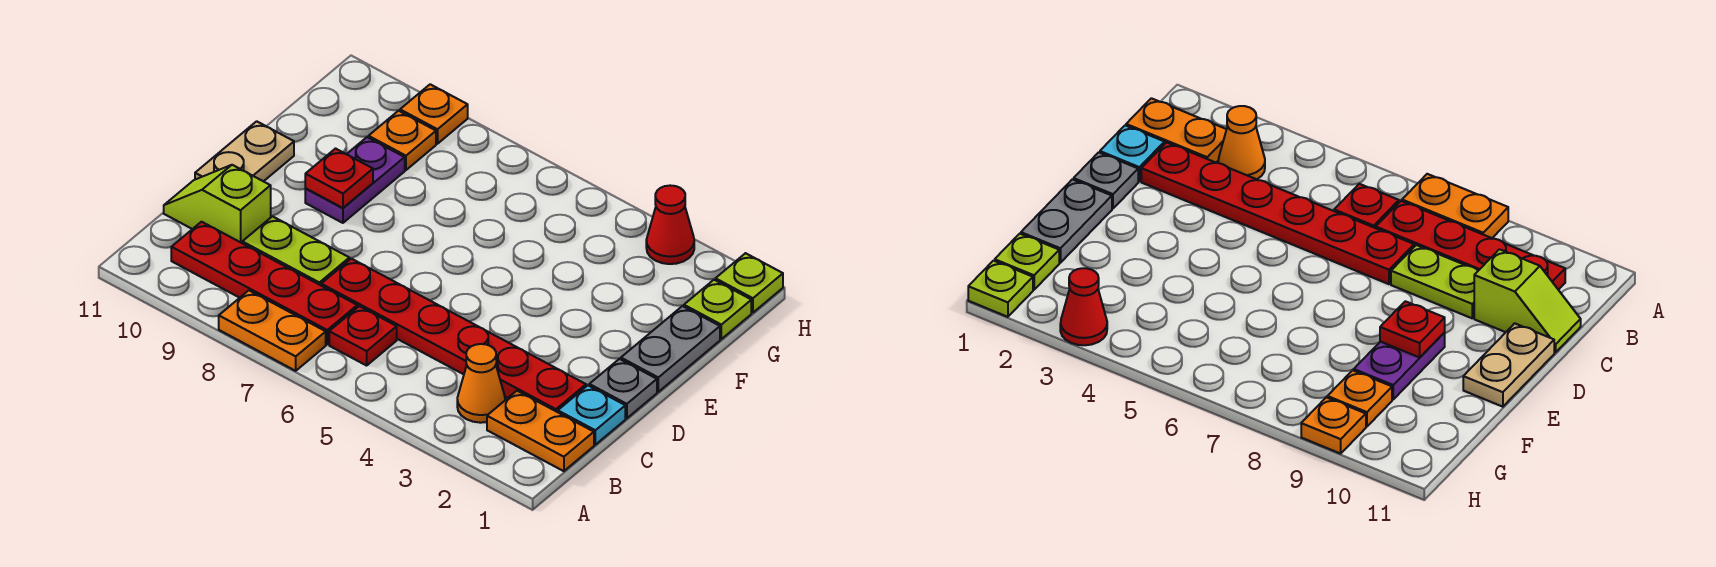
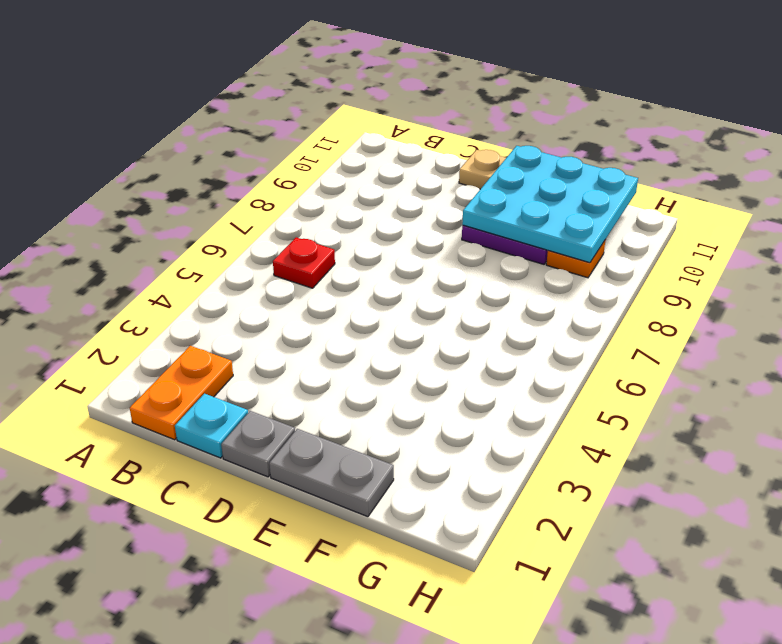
cyan 3x3 plate [462,146,638,263] -> red 1x1 plate [305,149,373,208]
none -> orange 1x2 plate [219,290,326,371]
none -> orange 1x1 cone [457,344,505,423]
none -> red 1x4 plate [171,222,357,344]

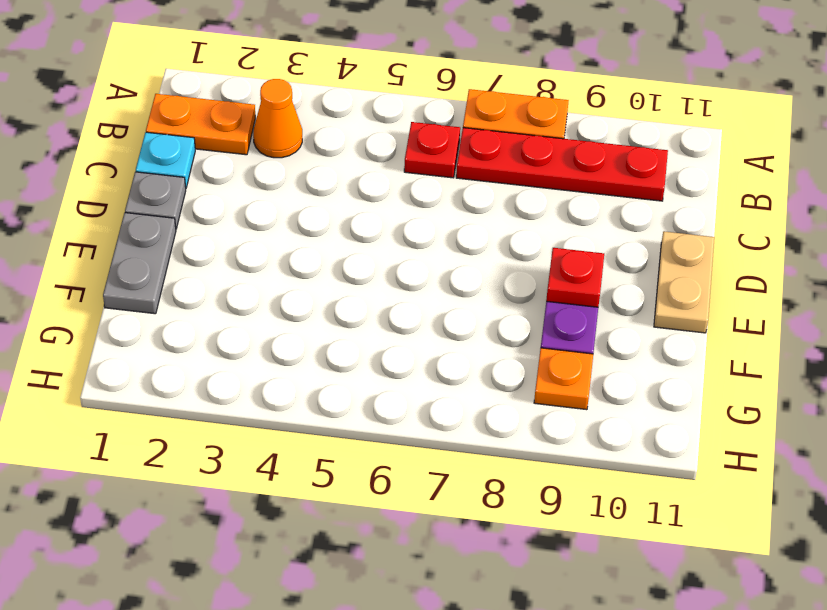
none -> red 1x6 plate [321,259,586,412]
none -> lime 1x2 plate [242,216,349,285]
none -> lime 1x2 slope [164,165,271,243]

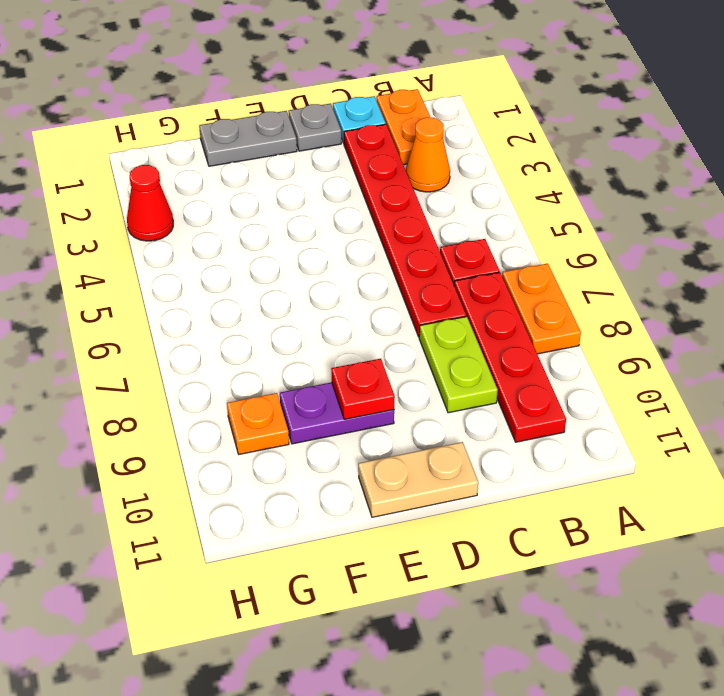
none -> lime 1x2 slope [164,165,271,243]
none -> lime 1x1 plate [684,280,751,339]
none -> lime 1x1 plate [715,253,783,313]

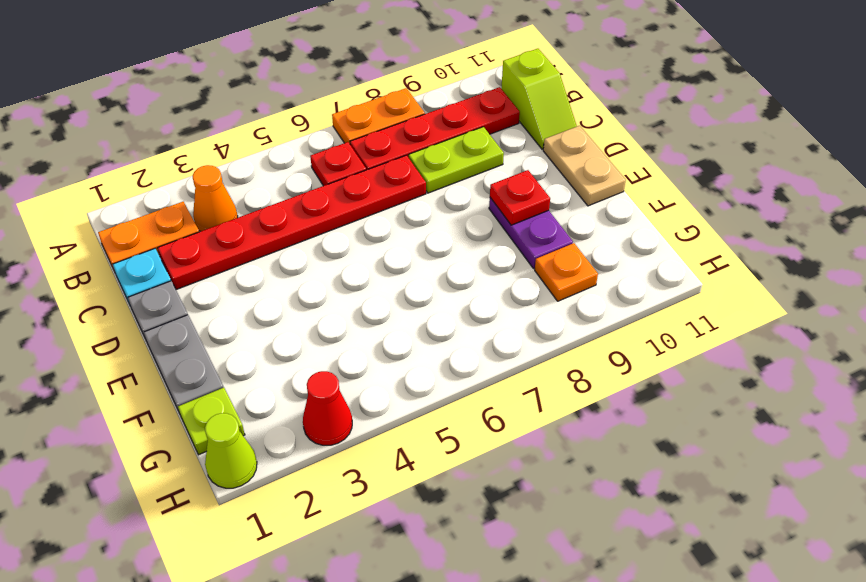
lime 1x2 slope [501,49,577,149] -> lime 1x2 slope turned to [164,165,271,243]
lime 1x1 cone [205,413,257,488] -> lime 1x1 plate [715,253,783,313]
none -> orange 1x1 plate [400,84,468,144]

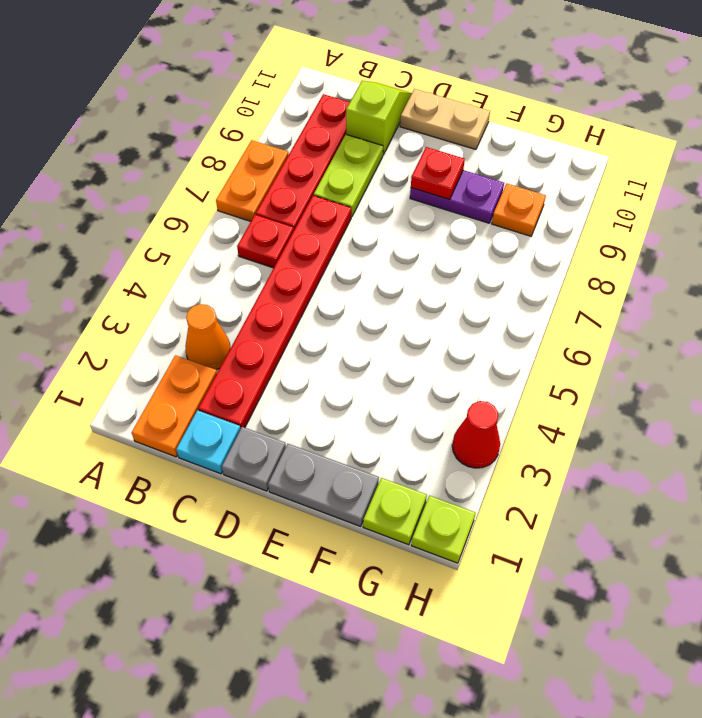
none -> orange 1x1 plate [400,84,468,144]

